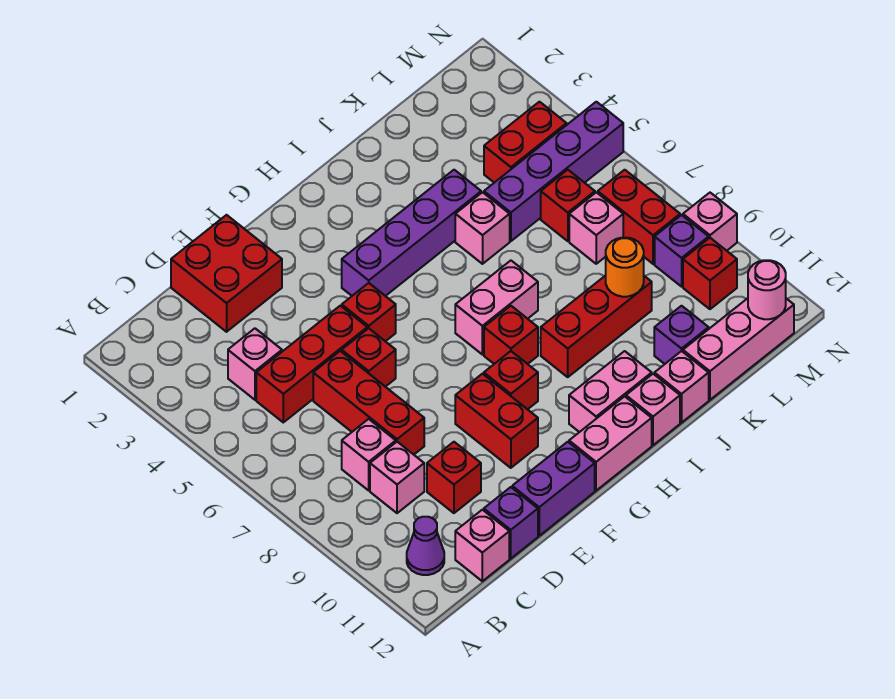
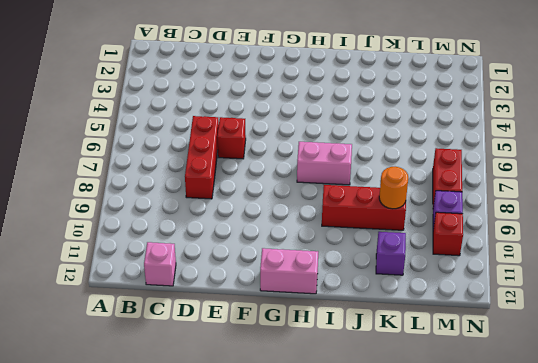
none -> purple 1x1 cone [407,517,444,575]
none -> pink 1x1 brick [228,328,282,400]
none -> red 1x3 brick [256,306,367,422]
none -> pink 1x1 brick [342,419,396,490]

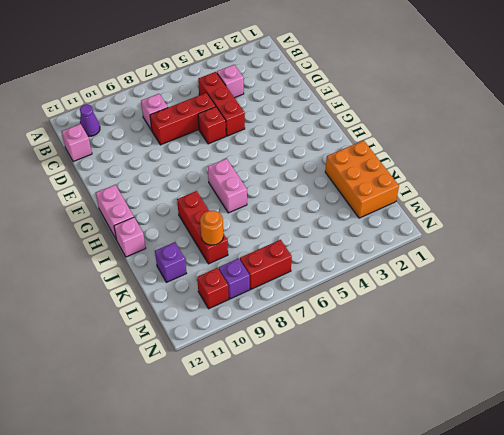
orange 2x3 brick [325,140,399,218] -> none
none -> pink 1x1 brick [370,442,424,513]
none -> red 2x2 brick [171,215,282,332]
none -> red 1x1 brick [427,442,481,513]
none -> purple 1x1 brick [484,487,538,559]

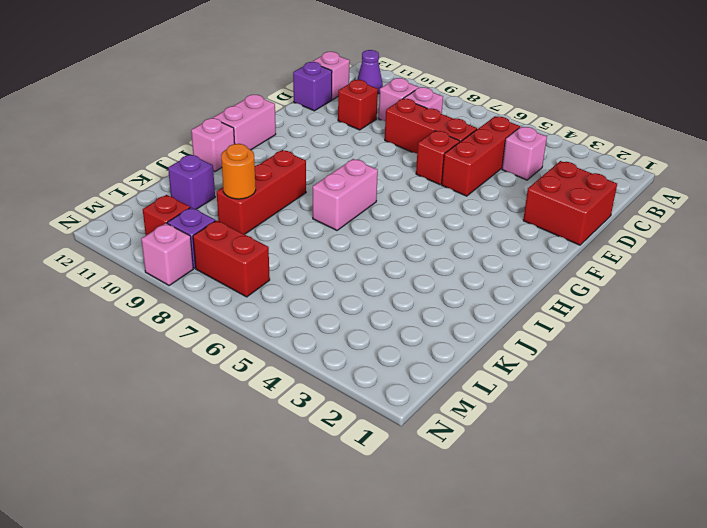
none -> purple 1x2 brick [512,442,595,536]
none -> red 1x1 brick [342,283,396,341]
none -> red 1x2 brick [455,374,538,468]
none -> purple 1x4 brick [342,170,481,296]

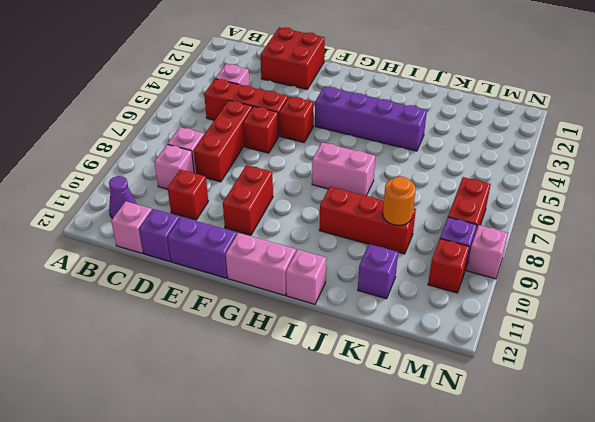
none -> red 1x1 brick [484,351,538,409]
none -> red 1x1 brick [484,306,538,364]
none -> pink 1x2 brick [569,351,652,432]
none -> pink 1x1 brick [455,192,510,264]

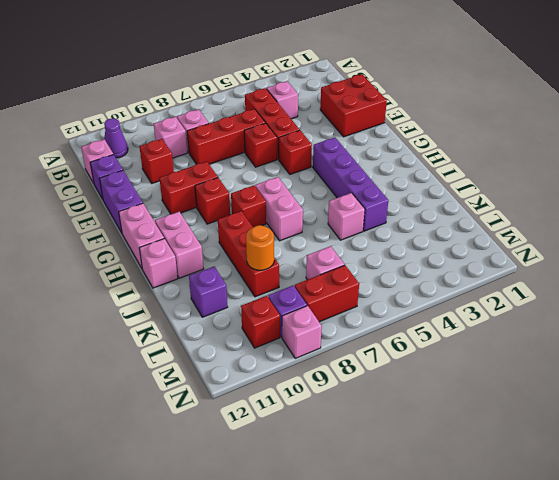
none -> pink 1x1 brick [654,351,709,423]
none -> purple 1x4 brick [484,102,623,241]
none -> pink 1x3 brick [683,298,794,400]
none -> red 1x2 brick [484,102,567,183]

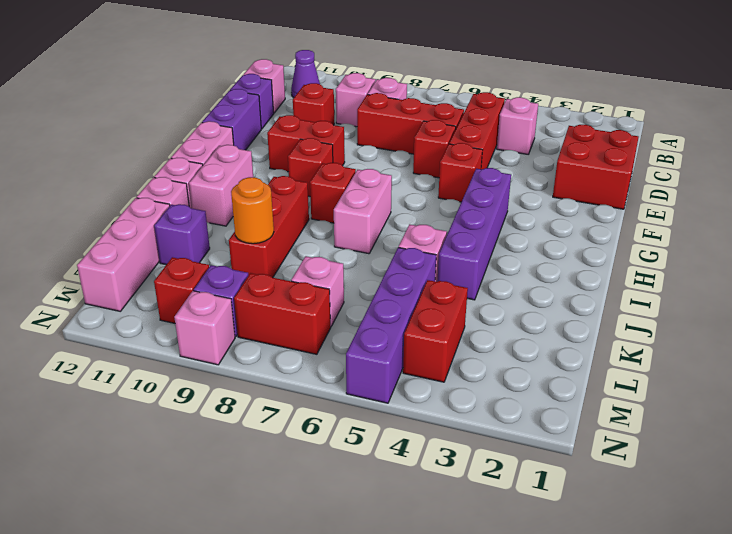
none -> red 1x1 brick [541,170,595,241]
none -> pink 1x1 round brick [748,260,786,319]

